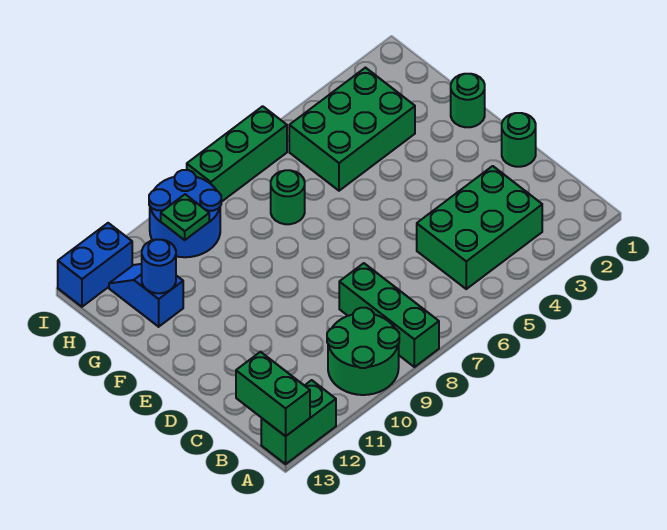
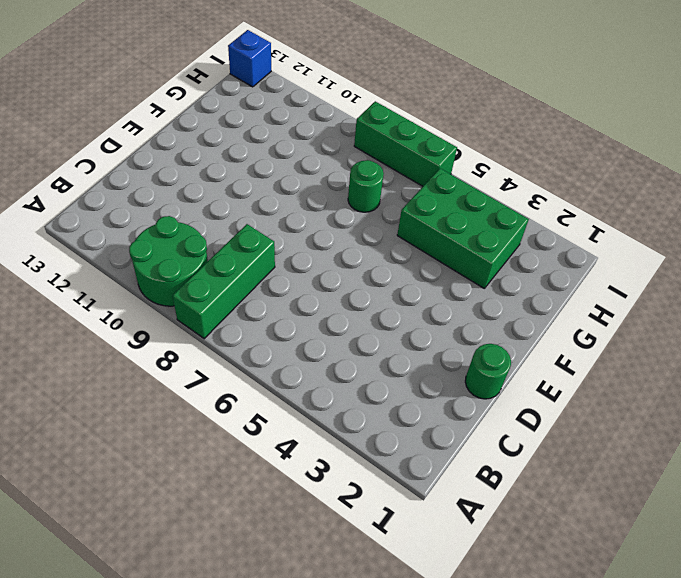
blue 1x1 brick [228,30,271,87] -> blue 1x2 brick [58,223,132,307]
none -> green 1x2 brick [261,380,336,464]
none -> green 2x3 brick [417,166,542,289]
none -> green 1x1 round brick [451,74,485,127]

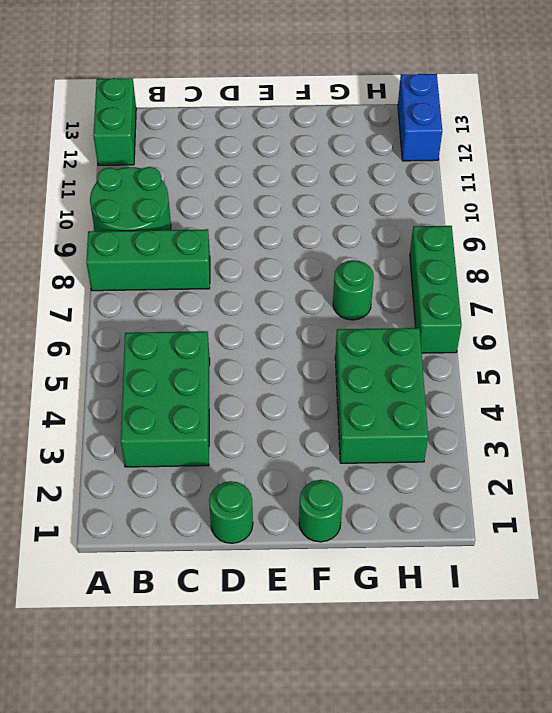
none -> blue 1x2 slope [109,264,183,327]
none -> blue 2x2 round brick [149,170,221,257]
none -> green 1x2 brick [236,352,310,436]

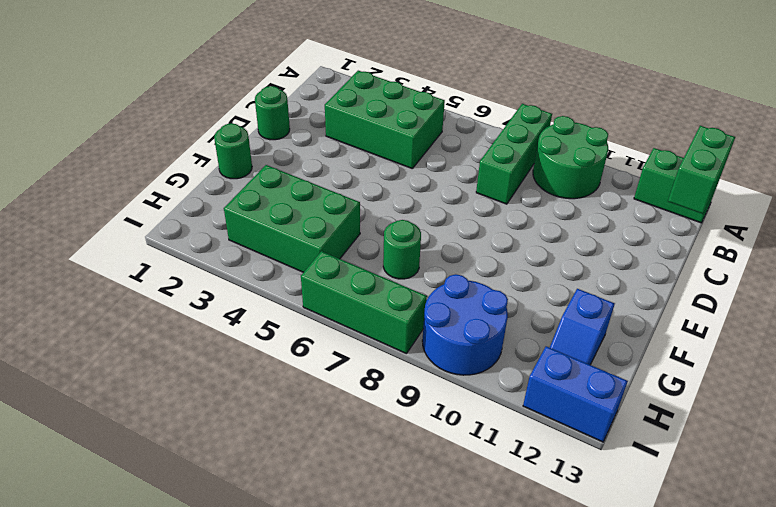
none -> blue 1x1 round brick [142,240,176,293]
none -> green 1x1 plate [161,194,209,240]

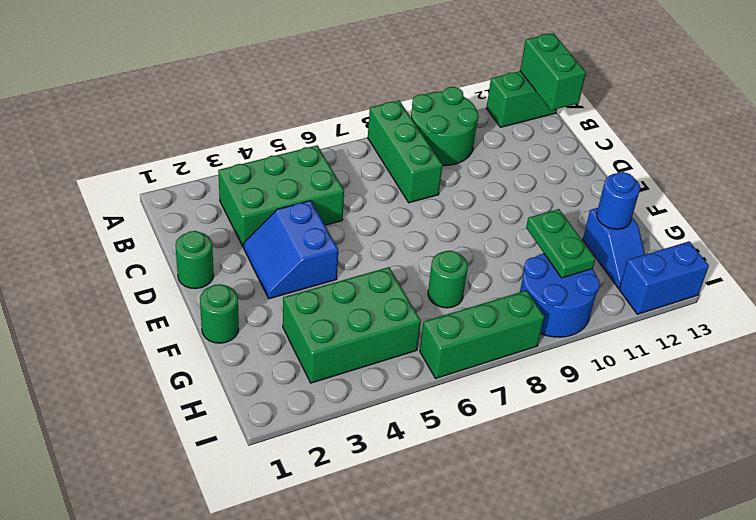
blue 2x2 slope [244,200,338,299] -> none
green 1x2 plate [526,209,595,278] -> green 1x1 plate [161,194,209,240]

